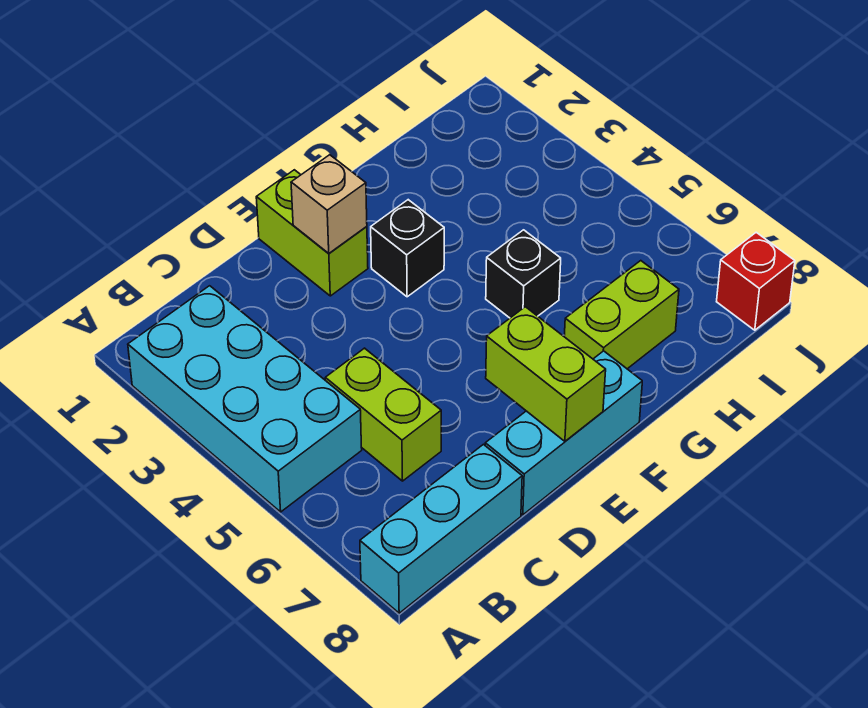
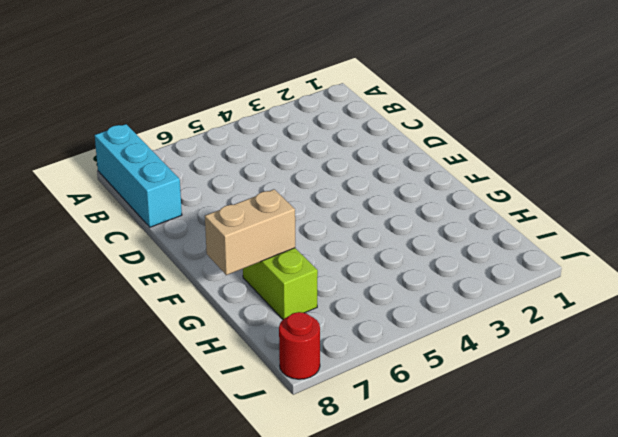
tan 1x2 brick [205,189,295,275] -> none
red 1x1 round brick [279,312,320,379] -> red 1x1 brick [717,232,795,330]
none -> cyan 2x4 brick [128,286,362,512]
none -> lime 1x2 brick [325,348,441,481]

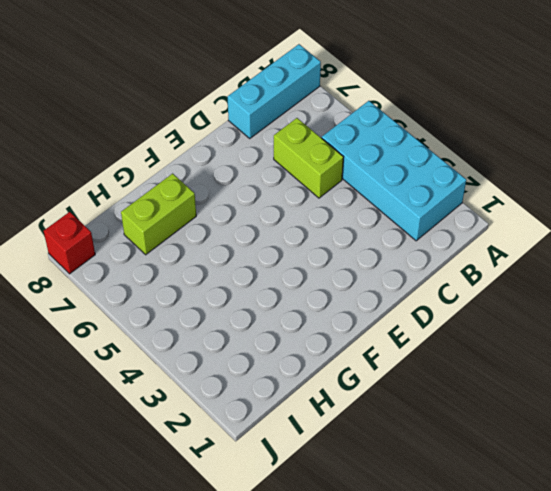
none -> cyan 1x3 brick [485,351,642,515]
none -> lime 1x2 brick [256,170,368,296]

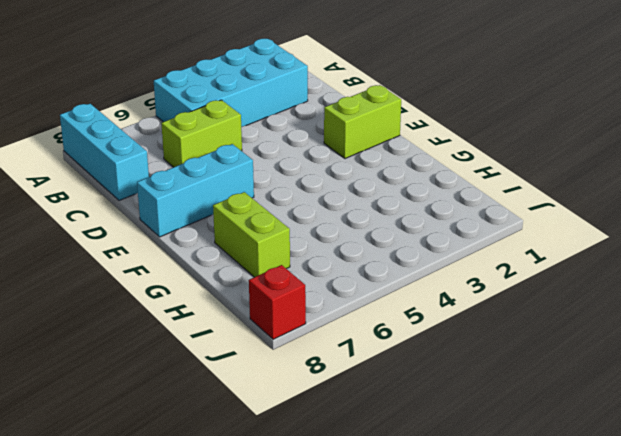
cyan 1x3 brick [137,144,254,237] -> cyan 1x3 brick turned to [485,351,642,515]
none -> black 1x1 brick [371,200,444,297]
none -> black 1x1 brick [486,230,561,318]

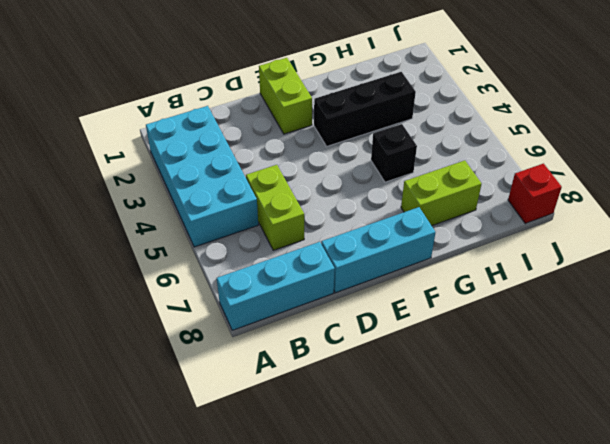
black 1x3 brick [314,72,416,146] -> black 1x1 brick [371,200,444,297]
none -> tan 1x1 brick [291,155,367,253]
none -> lime 1x2 brick [486,307,606,441]

